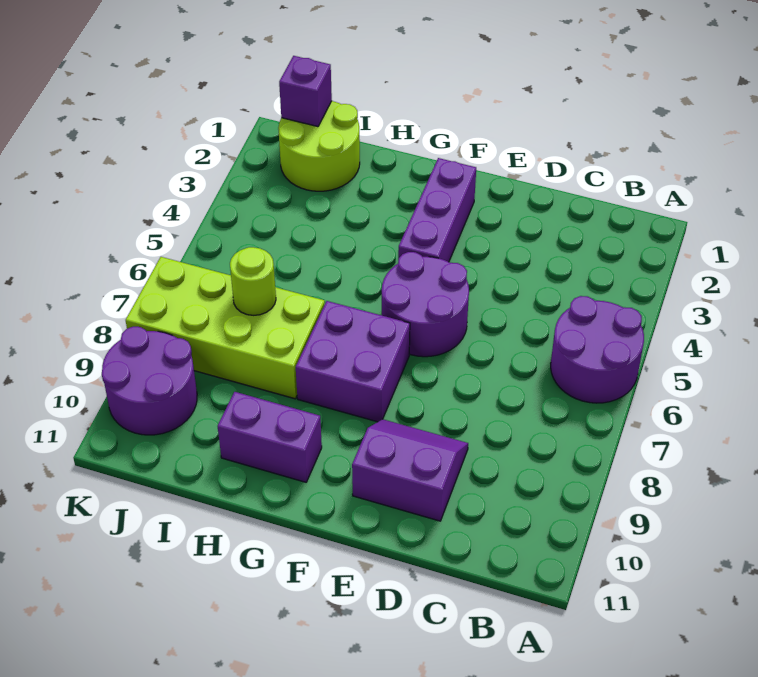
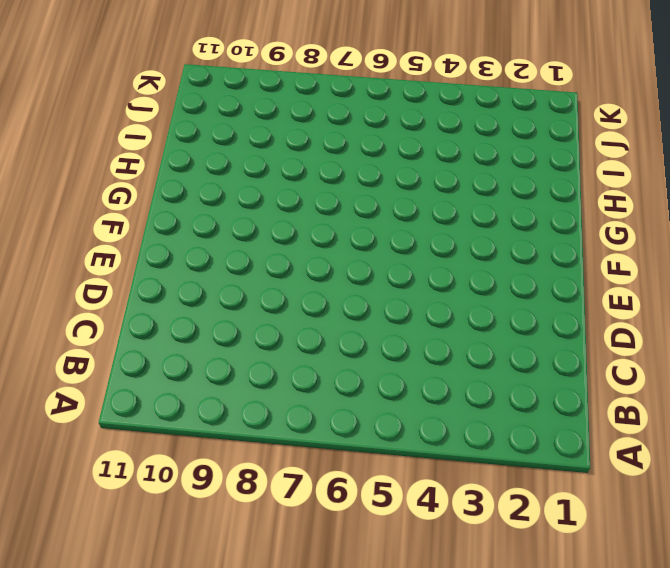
none -> purple 2x2 round brick [551,296,644,403]
none -> purple 2x2 slope [352,419,468,521]

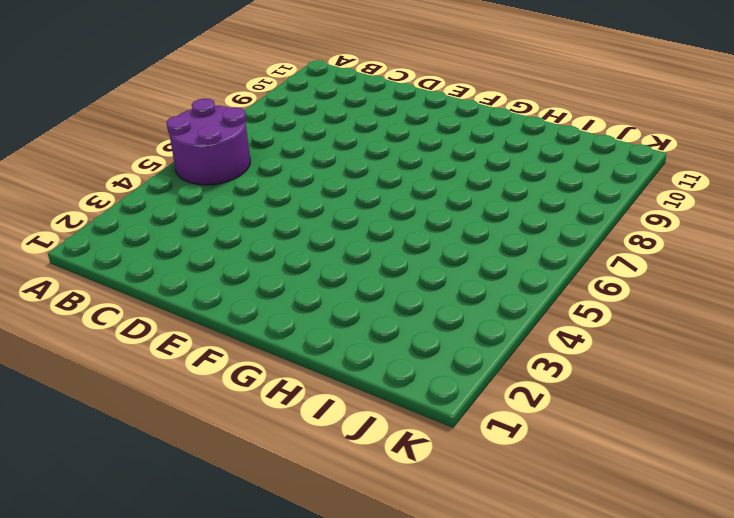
none -> purple 2x2 slope [352,419,468,521]
none -> purple 2x2 round brick [382,252,469,357]

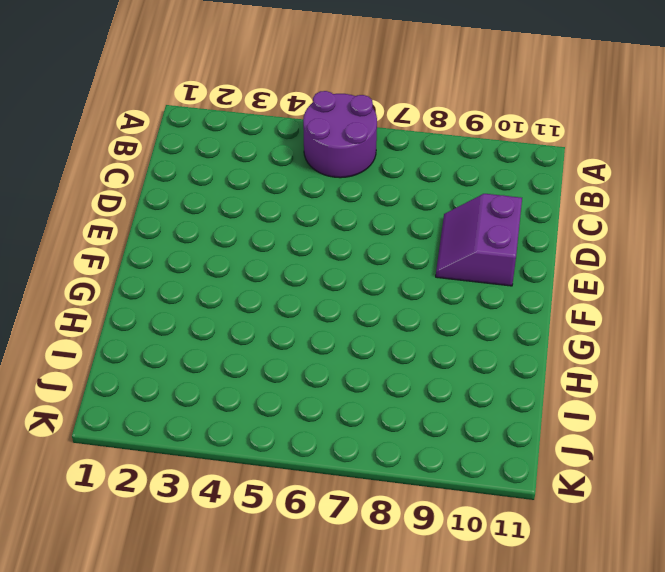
none -> purple 2x2 round brick [382,252,469,357]
none -> purple 1x3 brick [398,158,476,262]

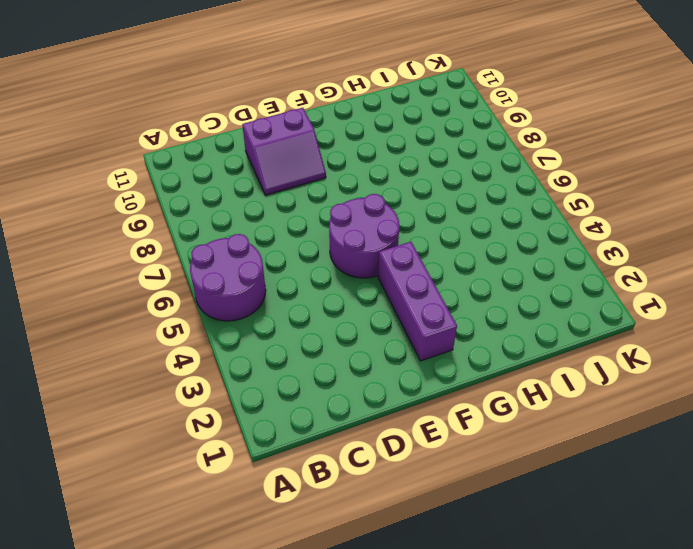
none -> purple 2x2 brick [296,301,410,422]
none -> purple 1x2 brick [218,392,322,482]

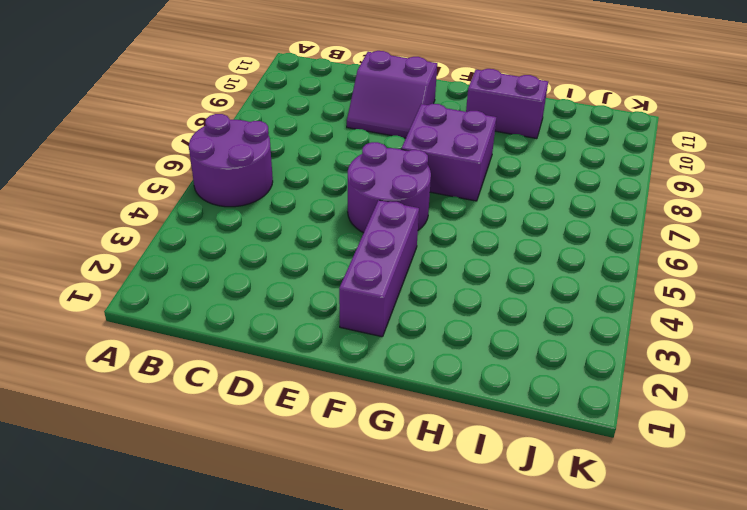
none -> lime 2x4 brick [126,257,325,399]
none -> lime 2x2 round brick [278,101,360,191]

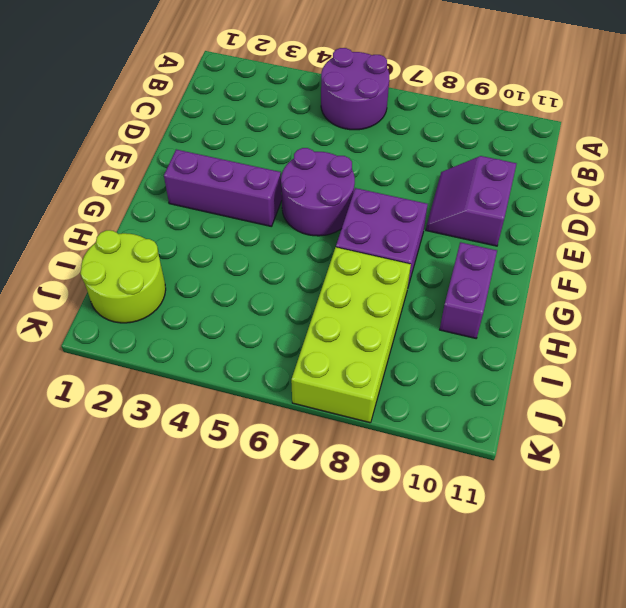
none -> purple 2x2 round brick [102,327,197,435]
none -> lime 1x1 round brick [230,247,276,315]

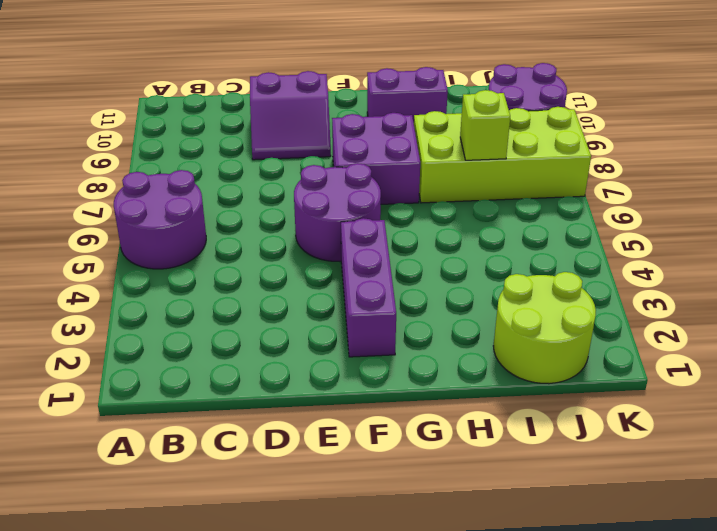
lime 1x1 brick [460,90,510,160] -> lime 1x1 round brick [230,247,276,315]
none -> purple 1x1 brick [279,56,332,127]

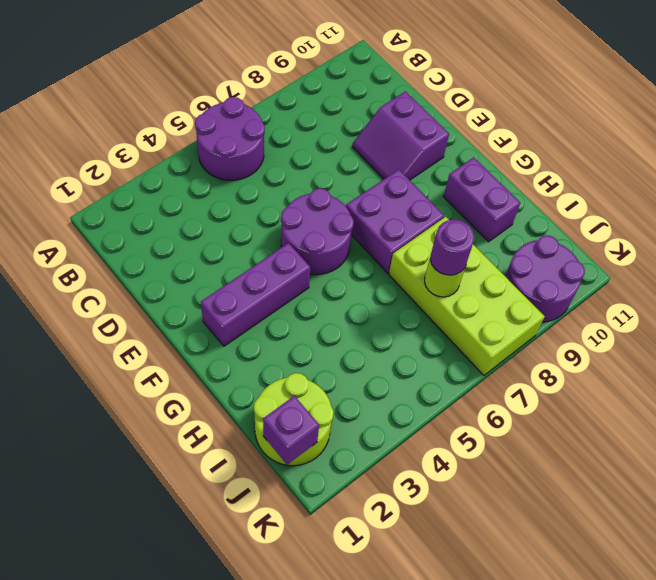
purple 1x1 round brick [430,220,474,275] -> none

